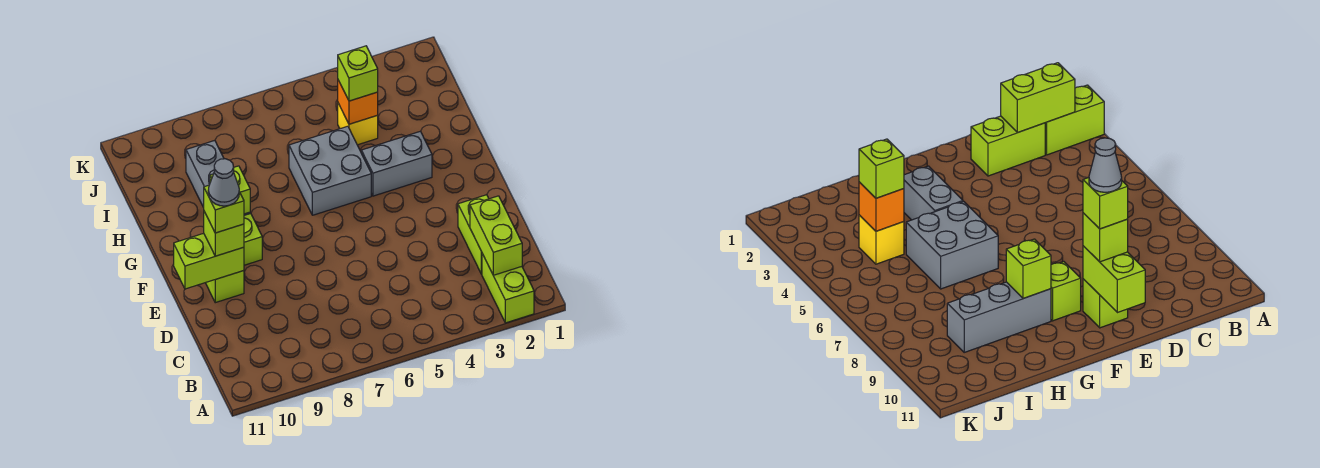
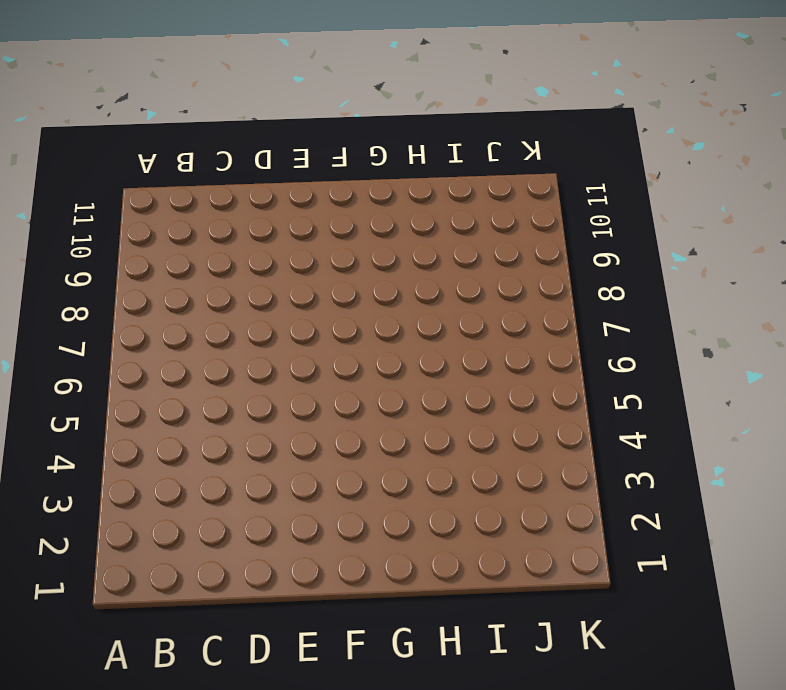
none -> lime 1x2 brick [482,254,534,323]
none -> lime 1x2 brick [458,195,489,274]
none -> lime 1x1 brick [206,271,244,303]

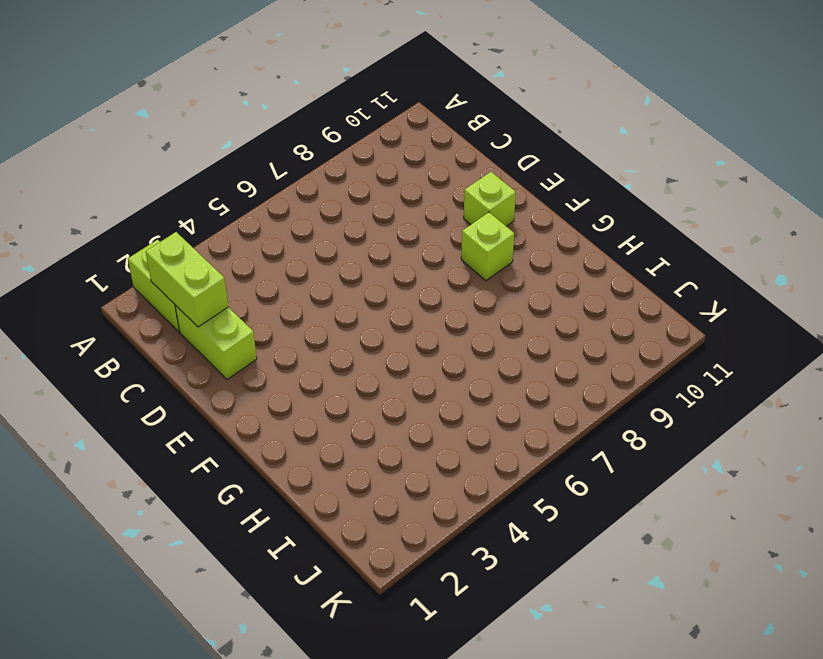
none -> grey 1x2 brick [361,131,432,196]
none -> grey 2x2 brick [289,126,371,215]
none -> grey 1x3 brick [186,141,250,215]

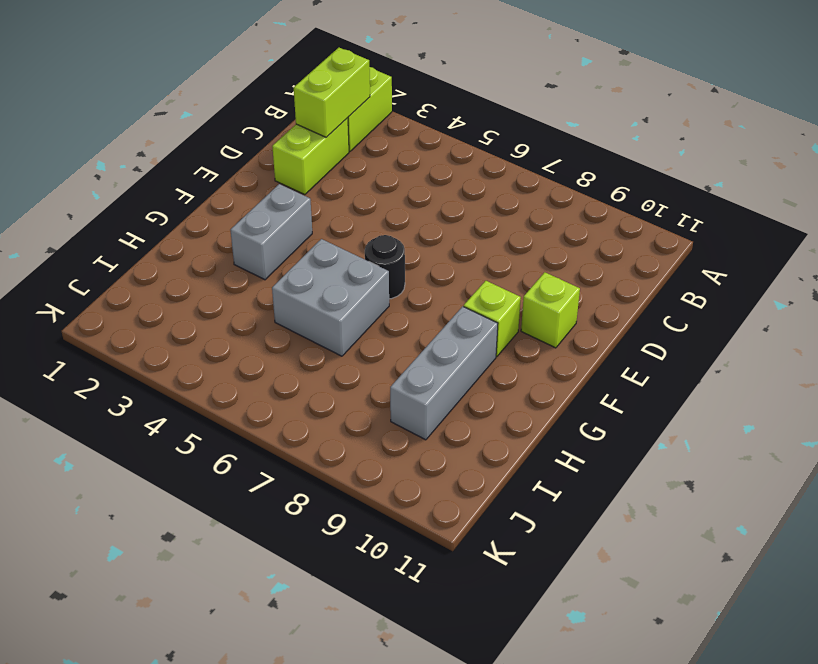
grey 1x2 brick [230,184,312,280] -> grey 1x2 brick turned to [361,131,432,196]
black 1x1 round brick [365,235,405,299] -> none
none -> yellow 1x1 brick [338,103,378,145]
none -> lime 1x2 brick [174,233,244,289]
none -> lime 1x1 brick [210,166,250,214]

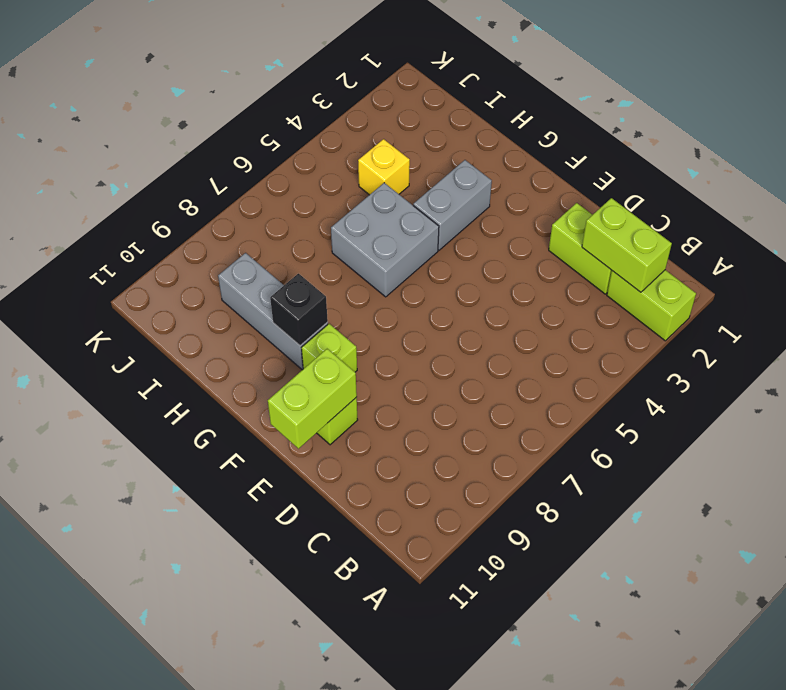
black 1x1 brick [270,274,328,345] -> lime 1x1 brick [210,166,250,214]
none -> orange 1x1 brick [338,80,378,124]
none -> lime 1x1 brick [204,212,244,256]
none -> lime 1x1 brick [338,46,378,101]

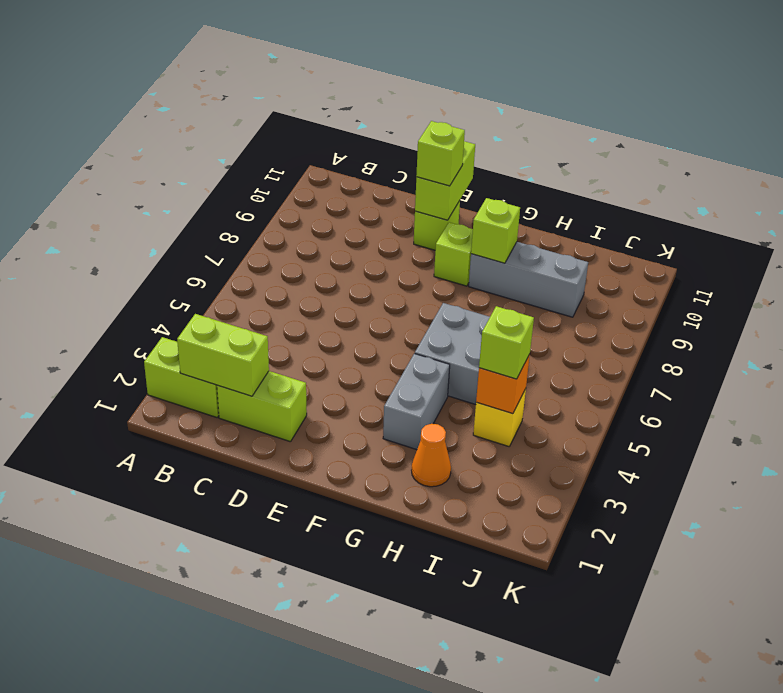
orange 1x1 cone [412,424,451,487] -> none
none -> lime 1x1 brick [204,185,244,233]
none -> grey 1x1 cone [208,159,239,206]

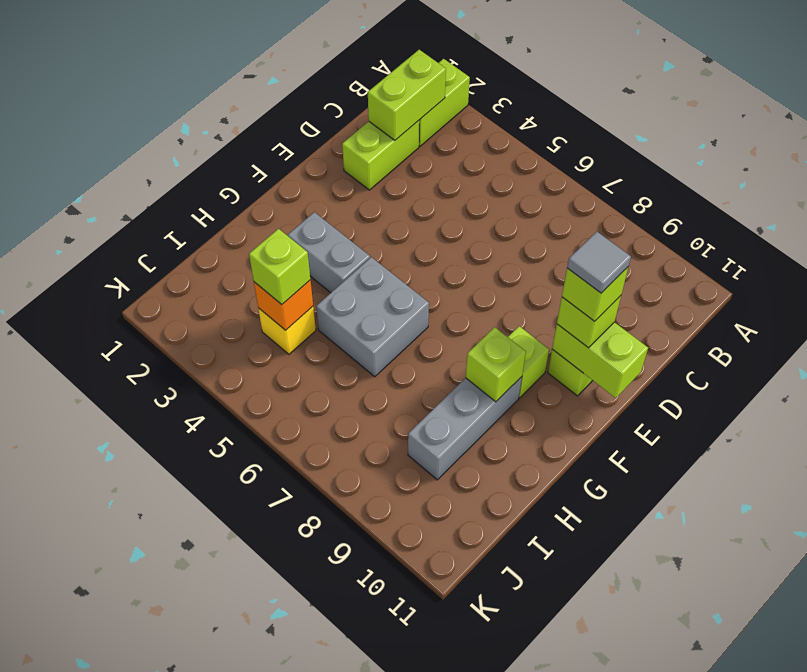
grey 1x1 tile [567,232,631,293] -> grey 1x1 cone [208,159,239,206]

